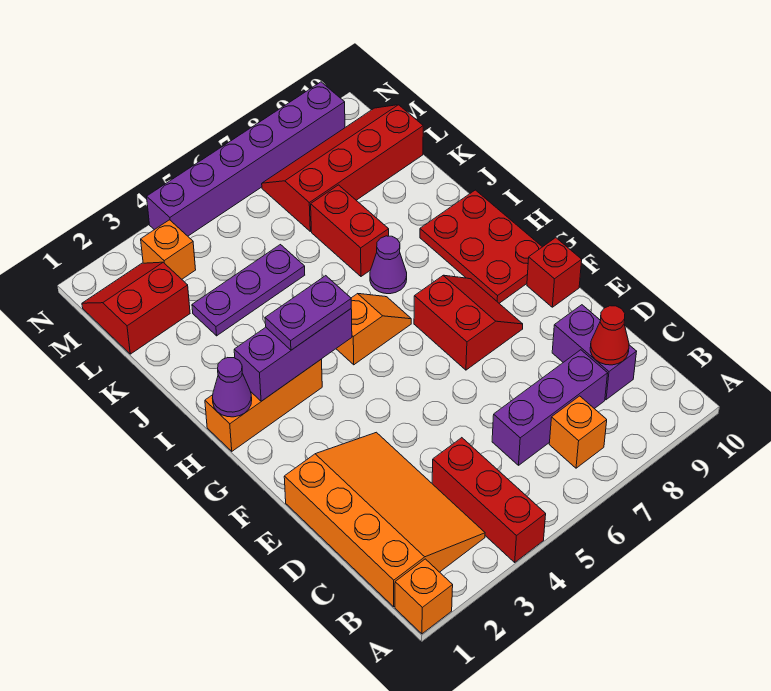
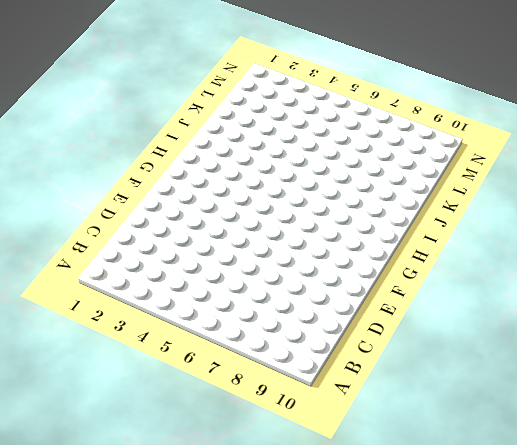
none -> orange 1x1 brick [395,559,453,634]
none -> red 1x3 brick [432,438,546,562]
none -> orange 3x4 slope [284,432,485,607]

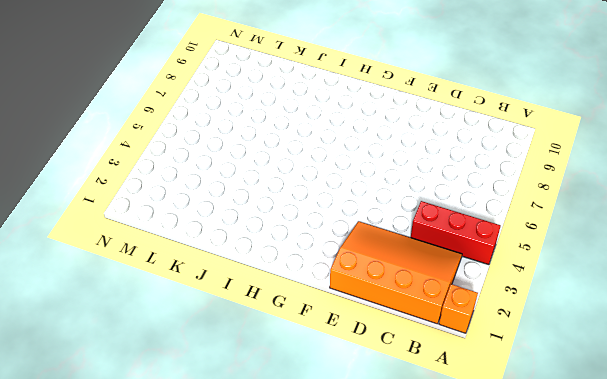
none -> orange 1x1 brick [549,396,607,468]
none -> purple 1x3 brick [492,350,608,465]
none -> purple 1x2 brick [552,305,637,400]

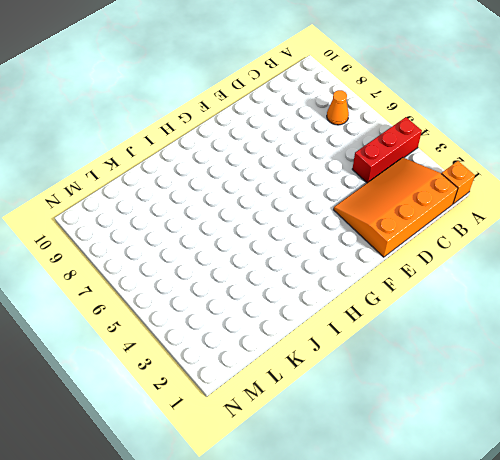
orange 1x1 cone [327,90,349,125] -> orange 1x1 brick [549,396,607,468]
none -> purple 1x3 brick [492,350,608,465]
none -> purple 1x2 brick [552,305,637,400]
none -> red 2x2 slope [414,275,523,370]

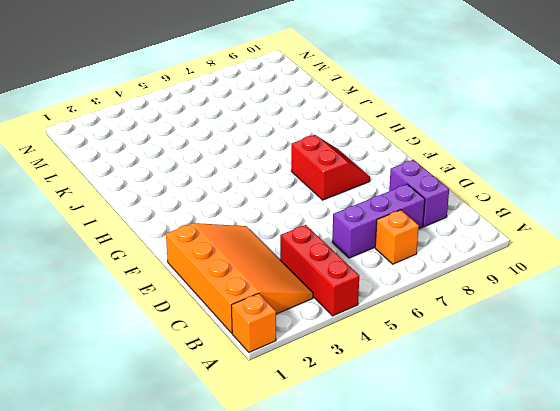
none -> red 1x1 brick [527,238,582,307]
none -> red 2x3 plate [420,190,542,303]
none -> orange 1x3 brick [205,359,322,451]

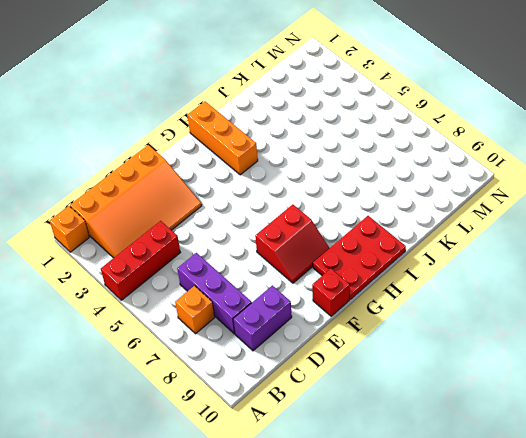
none -> orange 1x2 slope [336,294,411,365]
none -> purple 1x1 cone [370,236,407,294]
none -> red 1x2 brick [311,185,389,276]

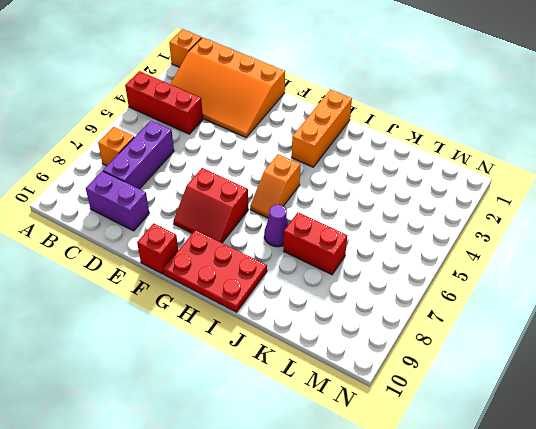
none -> purple 1x3 plate [192,245,305,336]
none -> red 2x2 slope [82,262,190,354]
none -> red 2x4 slope [262,105,423,231]

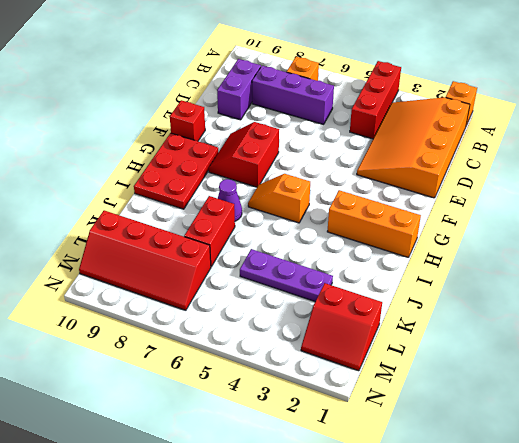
none -> orange 1x1 brick [141,220,196,279]
none -> purple 1x6 brick [147,82,345,236]
none -> red 1x1 cone [590,306,629,365]

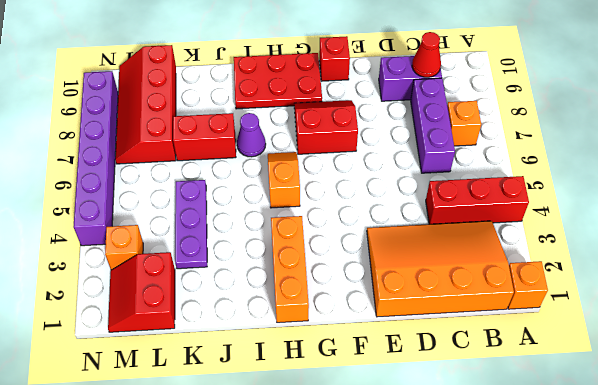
none -> purple 1x1 cone [213,358,252,417]
none -> purple 1x3 brick [234,309,352,401]
none -> purple 1x2 plate [265,276,351,350]

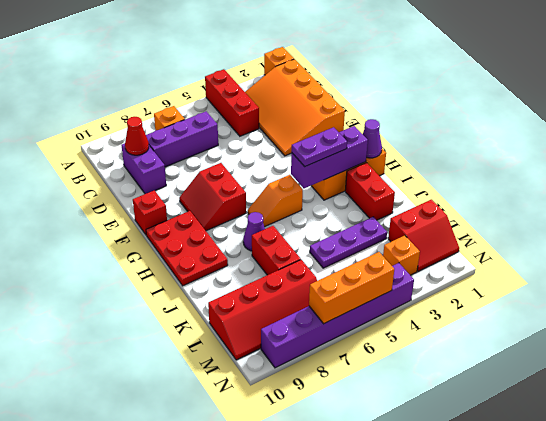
red 1x2 brick [345,163,395,220] -> none
orange 1x3 brick [309,252,394,324] -> none

